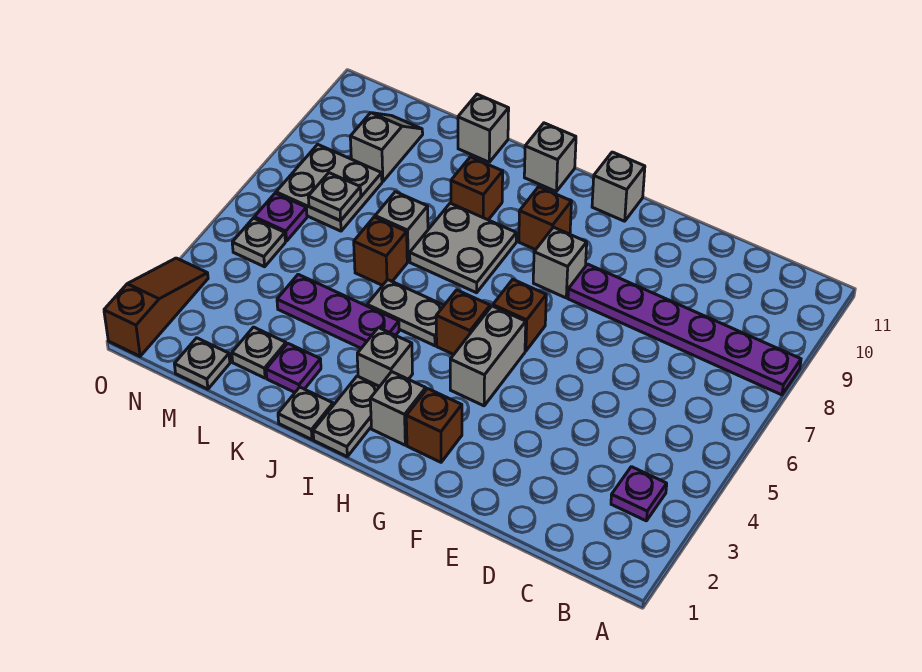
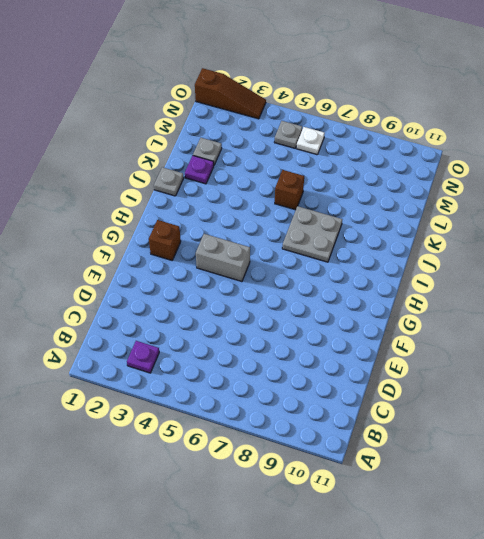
white 1x1 plate [297,127,325,155] -> purple 1x1 plate [254,193,307,241]
none -> purple 1x6 plate [568,264,801,395]
none -> brown 1x1 brick [493,280,546,351]
none -> grey 1x1 brick [533,227,587,298]
none -> grey 1x1 brick [592,152,645,221]

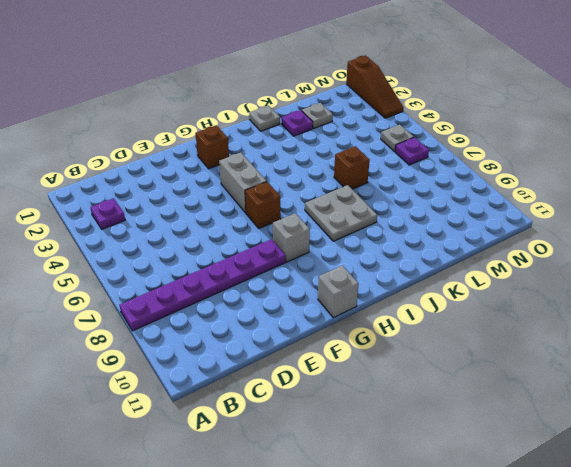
none -> grey 1x1 brick [370,372,426,445]
none -> brown 1x1 brick [436,290,490,354]
none -> brown 1x1 brick [519,187,572,250]
none -> grey 1x2 plate [313,376,379,456]

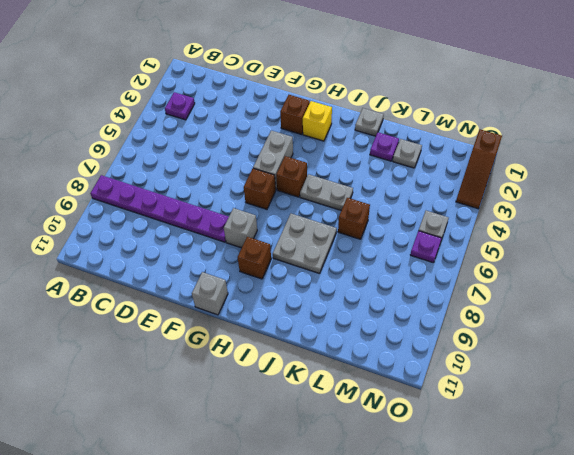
yellow 1x1 brick [303,101,332,141] -> grey 1x1 brick [370,372,426,445]
none -> grey 1x2 plate [313,376,379,456]
none -> grey 1x1 brick [357,328,413,387]
none -> grey 1x1 brick [524,123,576,191]
none -> purple 1x3 plate [277,274,399,348]

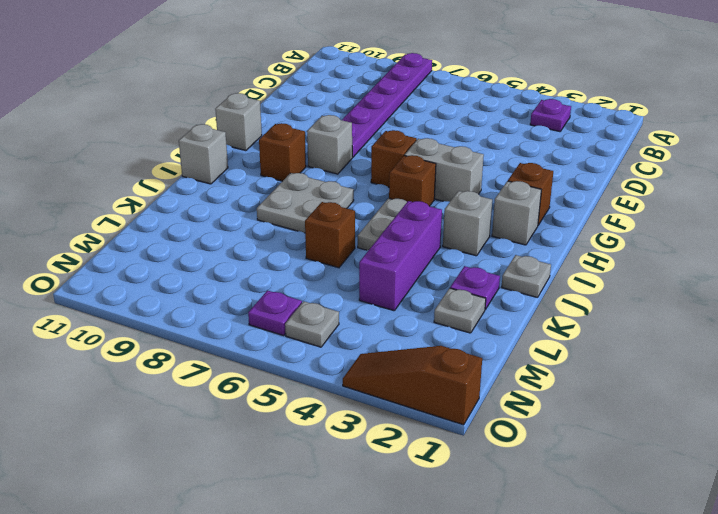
purple 1x3 brick [359,201,442,311] -> purple 1x3 plate [277,274,399,348]
none -> grey 1x2 plate [313,376,379,456]
none -> brown 1x1 brick [451,157,503,220]
none -> grey 1x1 brick [375,192,428,262]
none -> grey 1x1 brick [458,94,509,162]

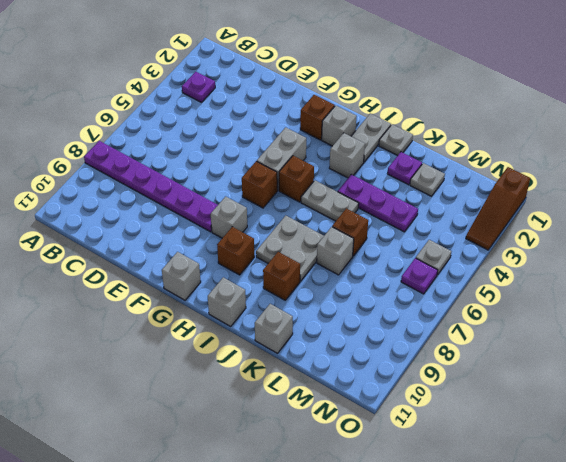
none -> grey 1x1 plate [174,338,230,389]
none -> grey 2x2 plate [276,144,382,231]
none -> grey 1x2 slope [350,113,423,182]
none -> grey 1x1 plate [308,173,361,221]

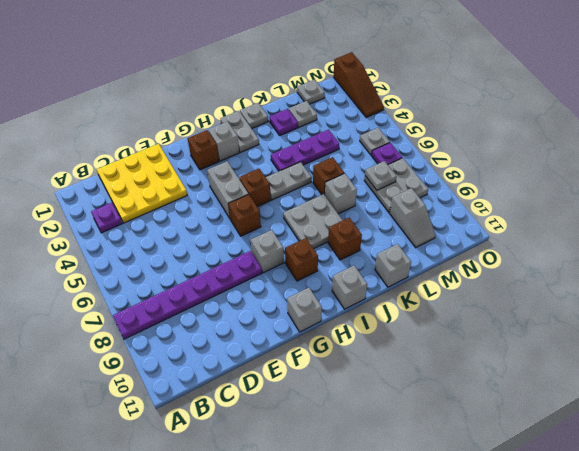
yellow 3x3 plate [97,144,187,223] -> none
none -> grey 1x1 brick [357,328,413,387]

